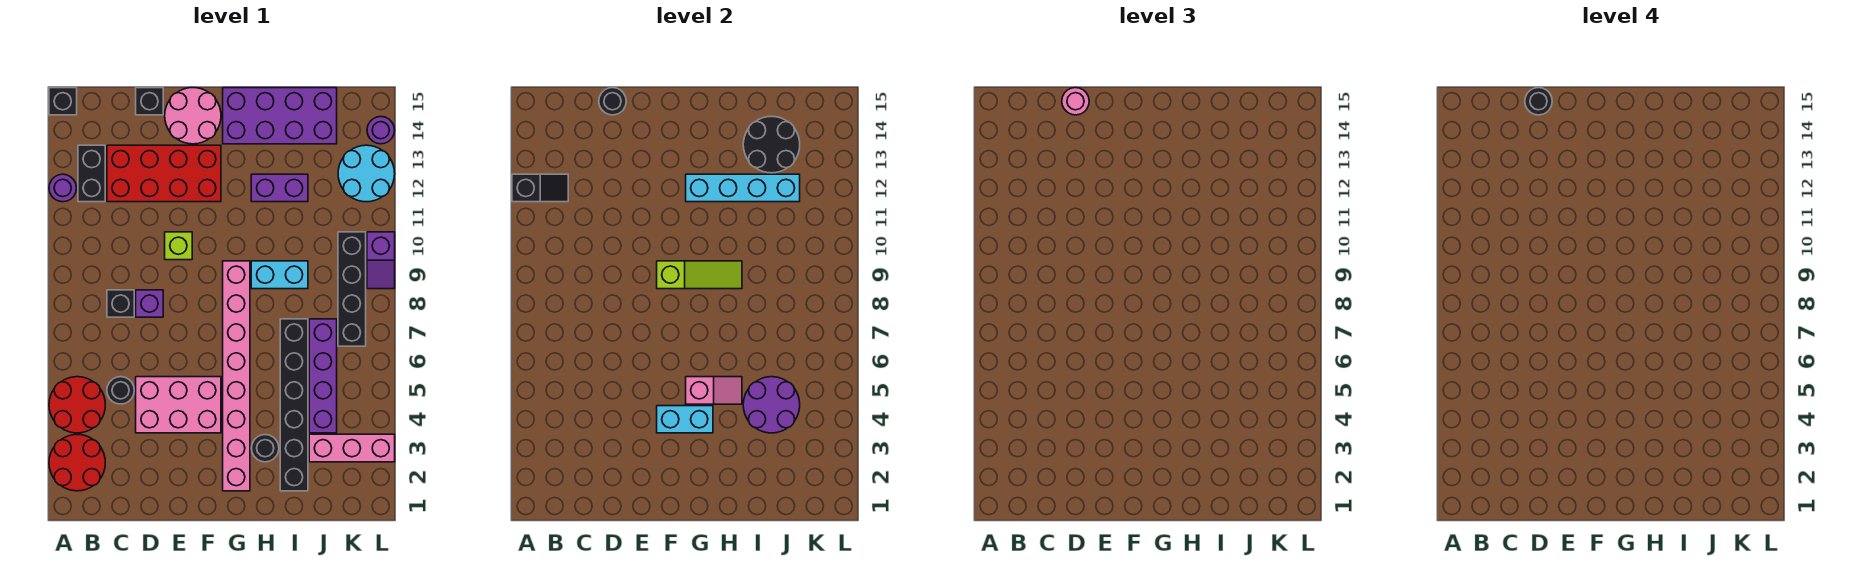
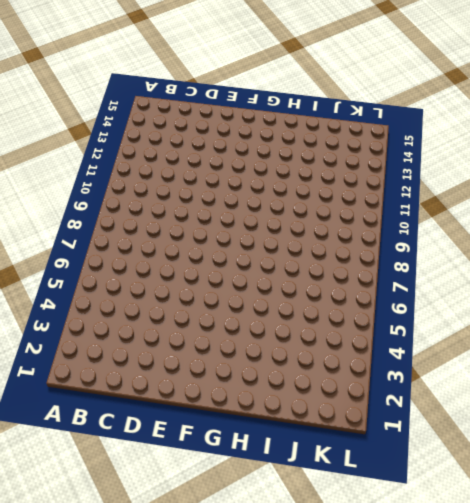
none -> red 2x2 round brick [49,435,105,491]
none -> red 2x2 round brick [49,377,105,433]
none -> purple 1x1 round brick [49,174,76,202]
none -> black 1x1 brick [49,88,77,115]

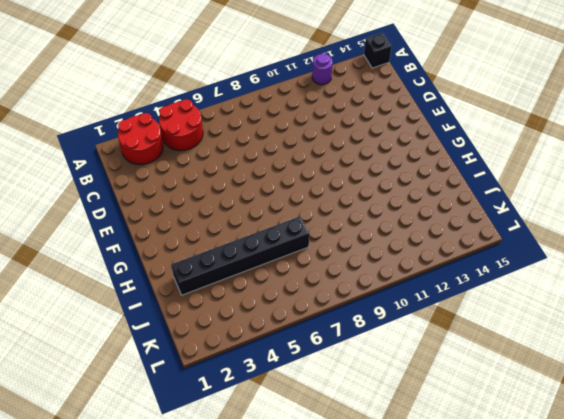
none -> black 1x2 brick [78,145,105,202]
none -> black 1x1 round brick [107,377,134,404]
none -> black 1x1 brick [107,290,134,317]
none -> red 2x4 brick [107,145,221,202]

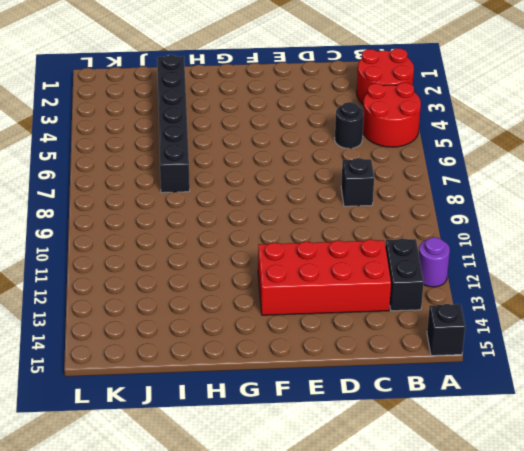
none -> pink 2x3 brick [136,377,221,433]
none -> purple 1x1 brick [136,290,163,317]
none -> black 1x1 brick [136,88,163,115]
none -> lime 1x1 brick [165,232,192,260]

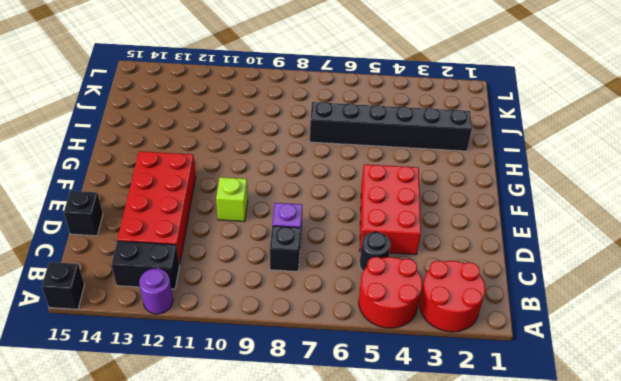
red 2x3 brick [360,164,421,255] -> pink 2x3 brick [136,377,221,433]
none -> pink 2x2 round brick [165,88,221,144]
none -> pink 1x8 brick [223,261,250,491]
none -> purple 2x4 brick [223,88,337,144]
none -> black 1x1 round brick [251,435,279,462]

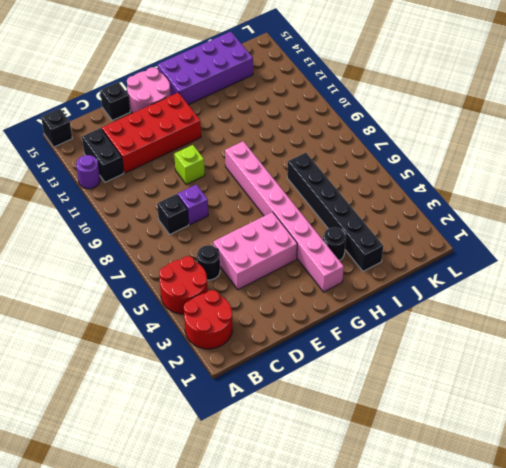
none -> cyan 1x2 brick [251,261,308,289]
none -> purple 1x2 brick [251,174,308,202]
none -> pink 1x3 brick [309,434,395,462]
none -> purple 1x4 brick [309,319,337,433]

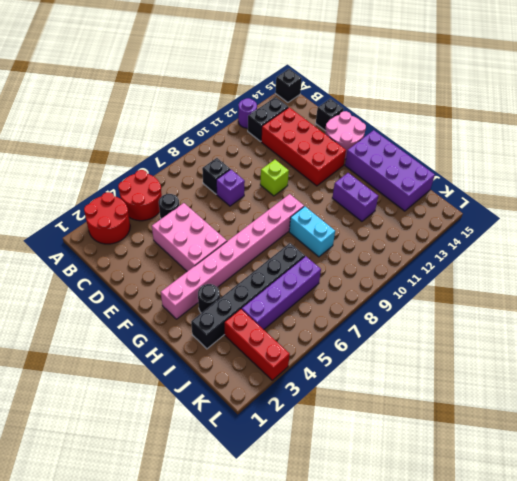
red 1x3 brick [225,309,290,380] -> pink 1x3 brick [309,434,395,462]
none -> black 1x4 brick [338,232,366,346]
none -> cyan 2x2 round brick [338,145,395,202]
none -> purple 1x2 slope [367,232,395,289]
none -> purple 1x1 round brick [367,117,395,144]

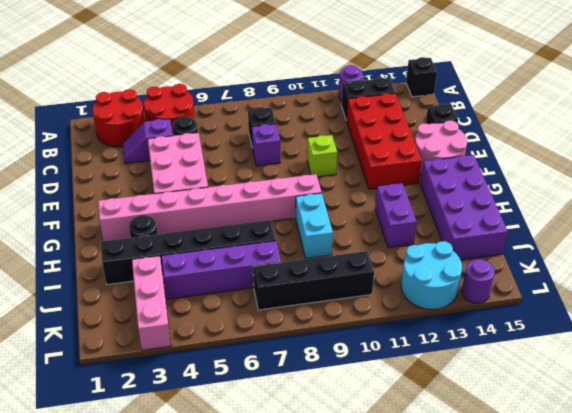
purple 1x2 slope [123,119,173,164] -> purple 1x2 slope moved to [367,232,395,289]
none -> black 1x2 slope [512,174,568,202]
none -> black 1x1 round brick [599,88,626,115]
none -> cyan 1x2 brick [657,406,713,433]
none -> lime 1x3 slope [657,261,742,289]

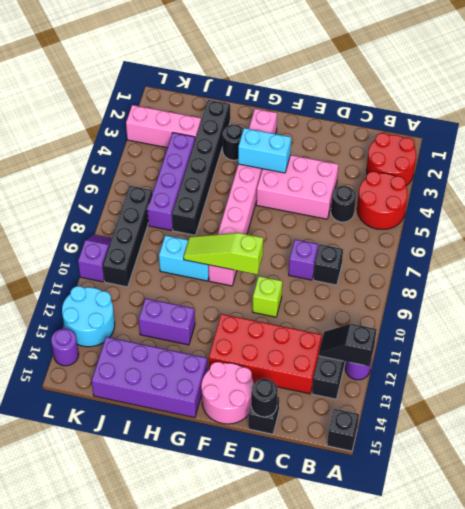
none -> pink 1x2 slope [686,377,742,404]
none -> cyan 1x4 brick [686,174,800,202]
none -> purple 2x2 round brick [743,377,800,433]
none -> black 2x2 round brick [743,116,800,173]

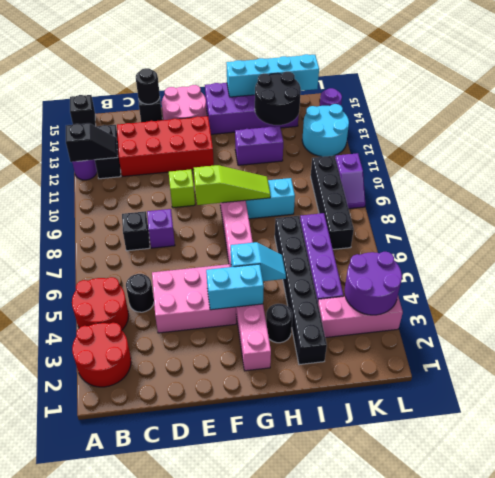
cyan 1x2 slope [231,242,286,281] -> pink 1x2 slope [686,377,742,404]
cyan 1x4 brick [227,54,319,97] -> cyan 1x4 brick moved to [686,174,800,202]
purple 2x2 round brick [345,252,402,315] -> purple 2x2 round brick moved to [743,377,800,433]
none -> pink 1x1 round brick [1062,88,1089,115]
none -> black 1x1 round brick [1525,88,1552,115]

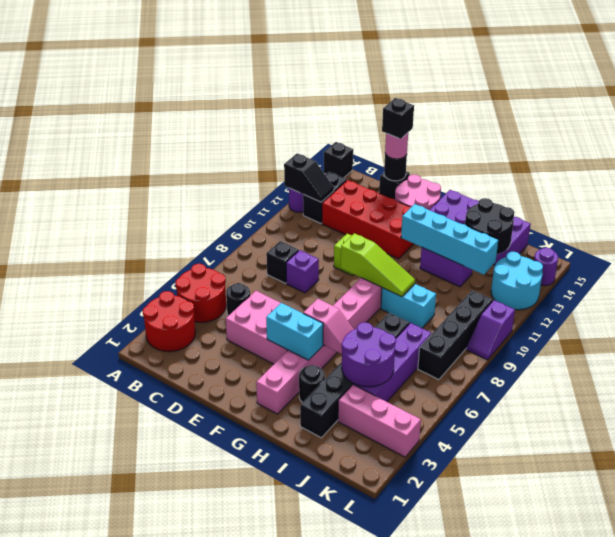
black 1x1 brick [382,98,414,139] -> black 1x1 round brick [1525,88,1552,115]

